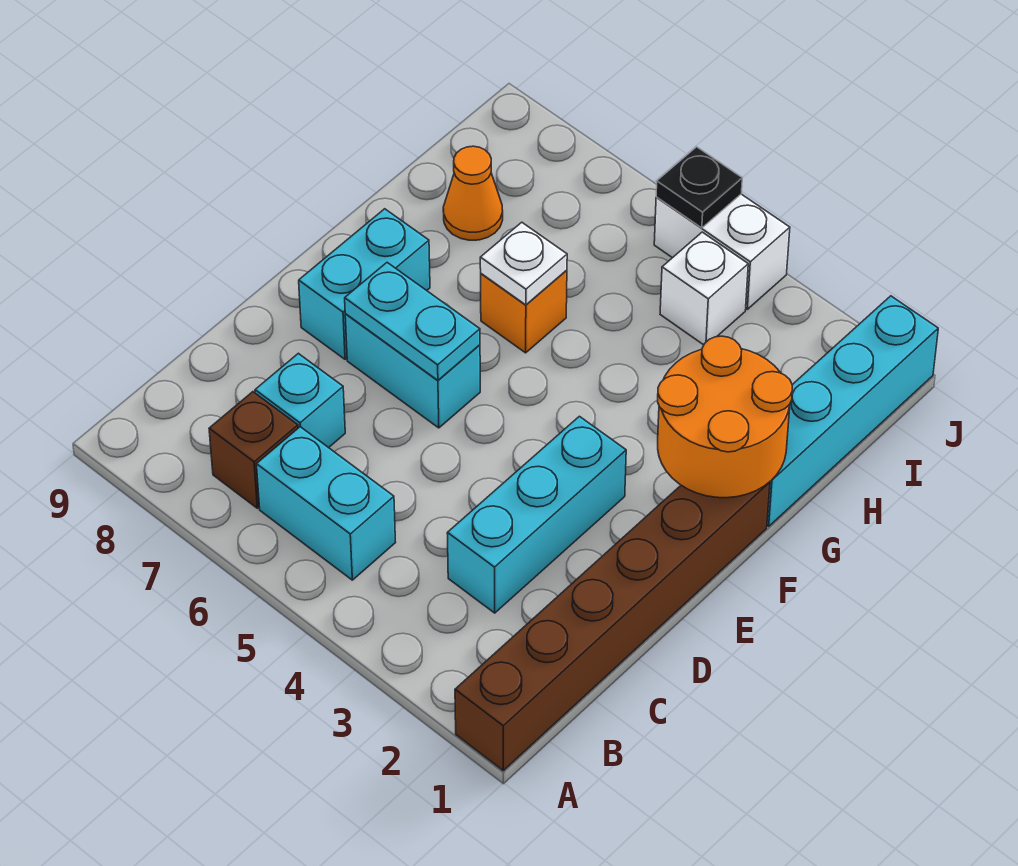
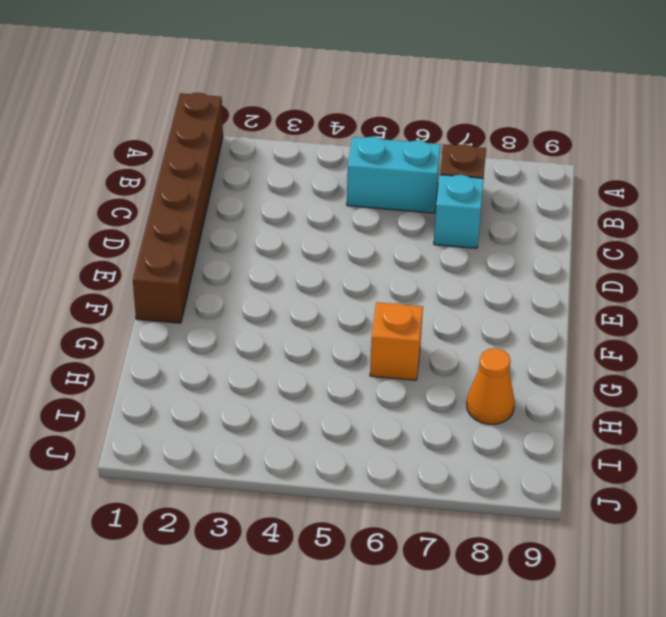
none -> cyan 1x3 brick [447,416,626,613]
none -> cyan 1x2 brick [345,314,480,428]
none -> cyan 1x2 brick [299,209,430,359]

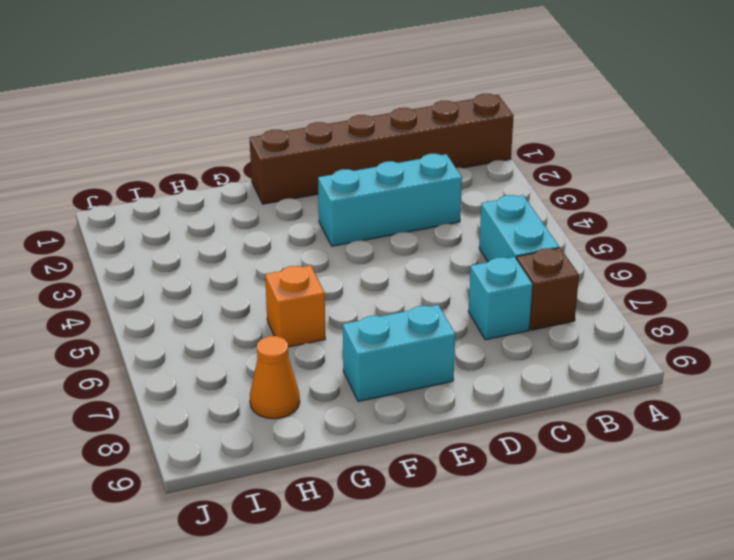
none -> cyan 1x2 brick [345,314,480,428]
none -> cyan 1x4 brick [767,296,938,526]
none -> white 1x1 brick [660,232,748,345]

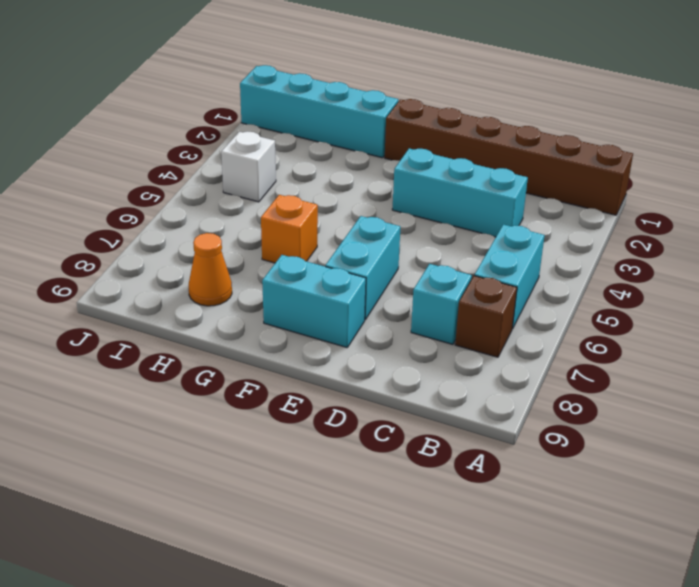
none -> white 1x2 brick [654,194,790,309]
none -> cyan 1x2 plate [345,263,480,380]
none -> orange 2x2 round brick [658,336,792,498]

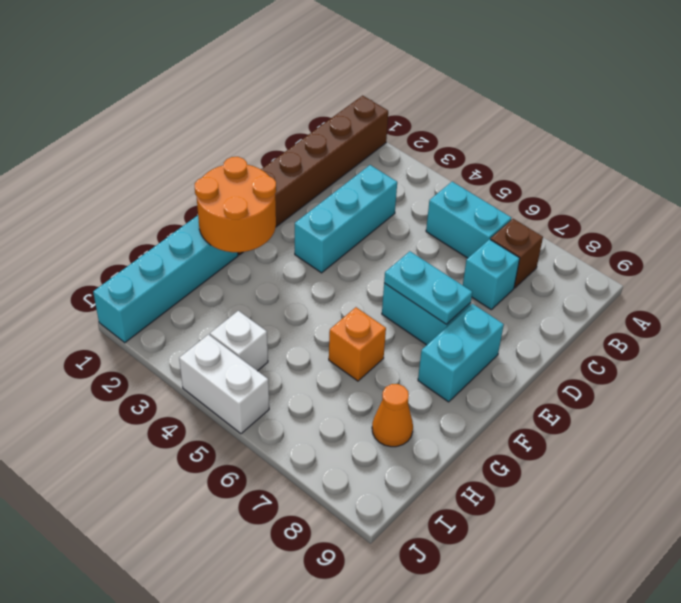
none -> white 1x1 plate [480,222,567,305]
none -> black 1x1 plate [656,147,742,228]

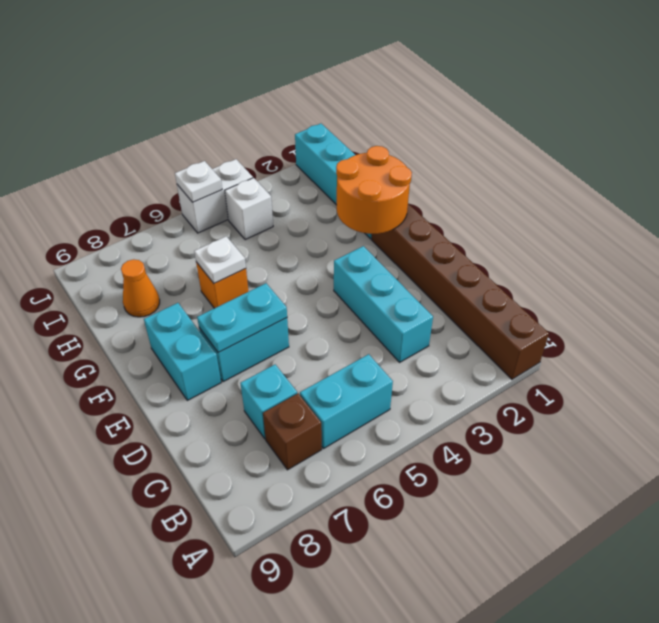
white 1x1 plate [175,161,222,202] -> black 1x1 plate [656,147,742,228]

